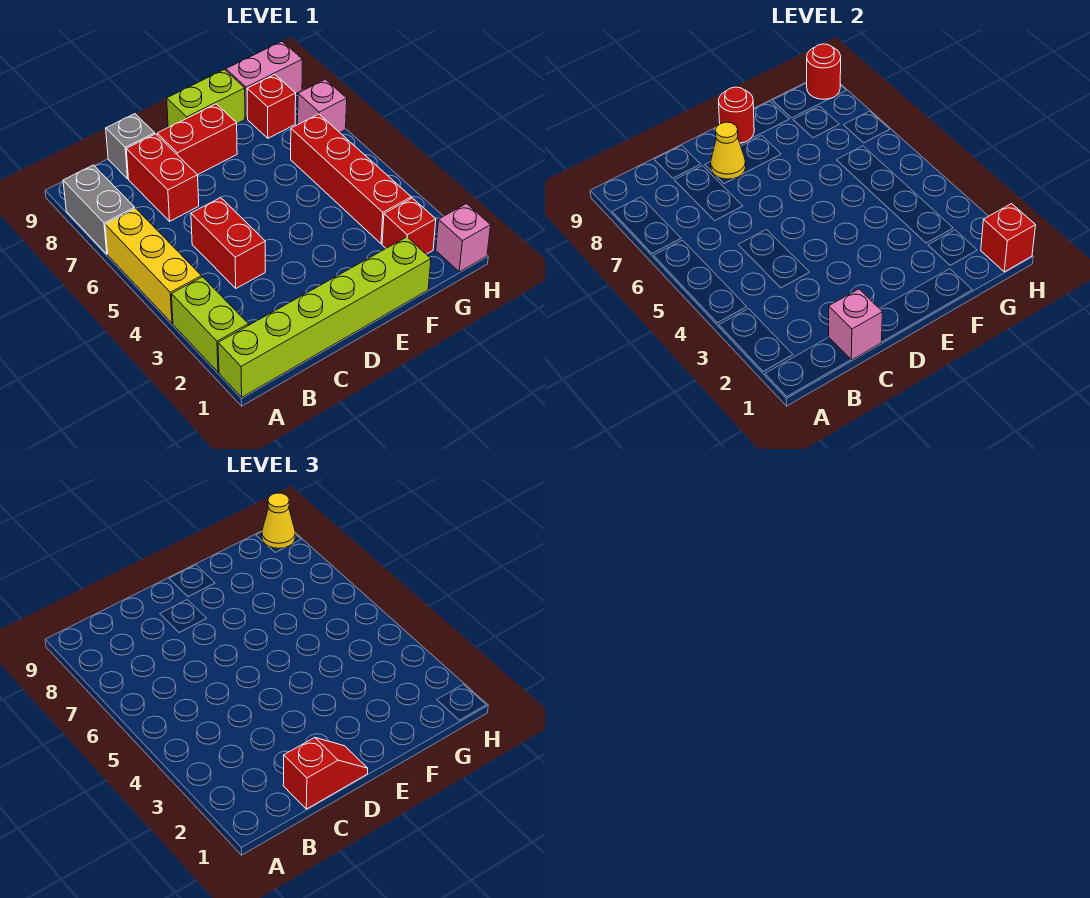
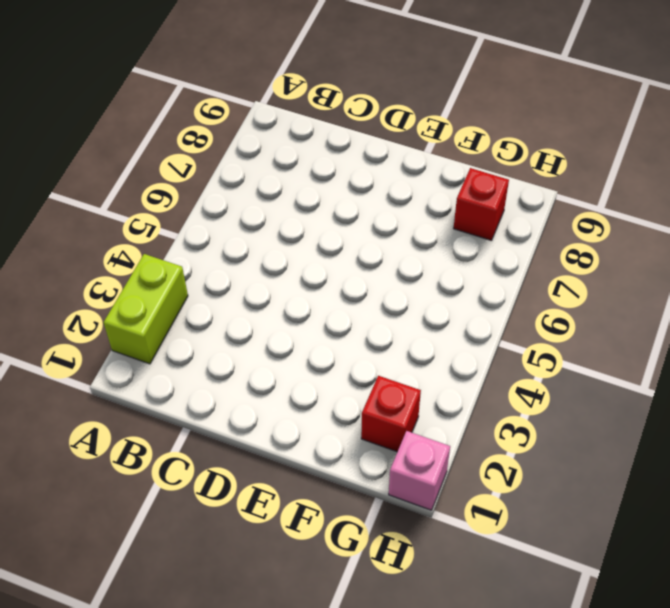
none -> lime 1x6 brick [218,237,431,397]
none -> yellow 1x3 brick [105,208,202,323]
none -> grey 1x2 brick [63,165,135,254]

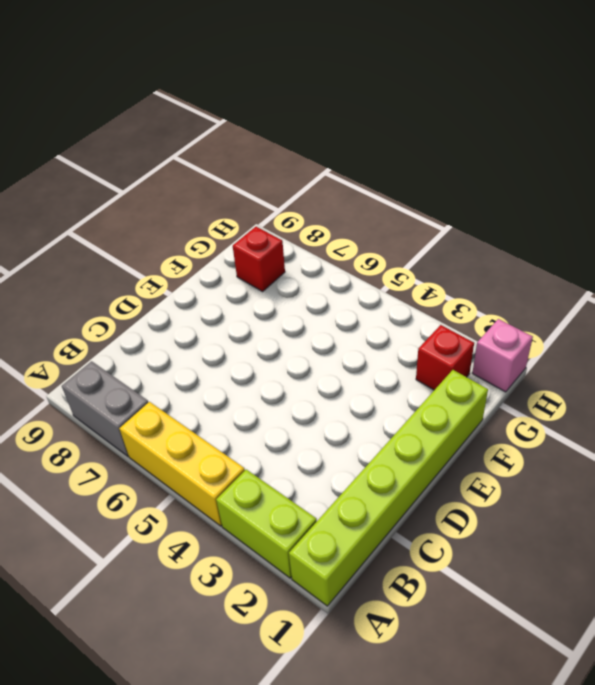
none -> red 1x2 brick [191,198,265,288]
none -> red 1x2 brick [126,134,199,221]
none -> grey 1x1 brick [106,114,155,179]

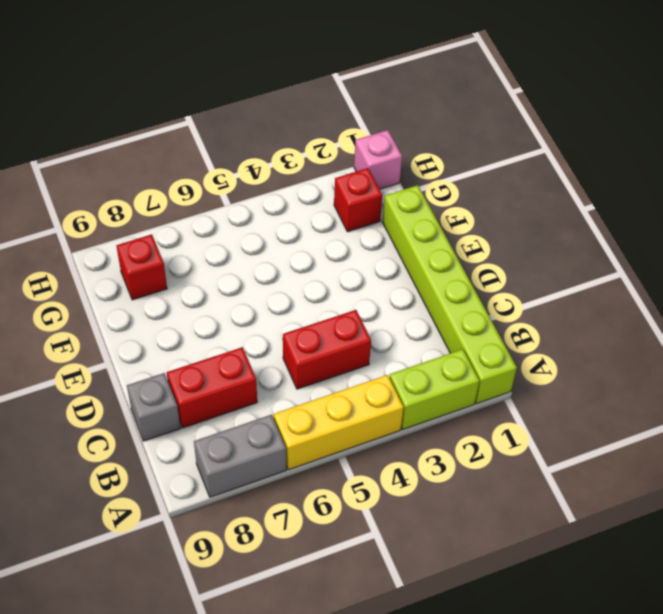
none -> red 1x2 brick [157,104,237,175]
none -> lime 1x2 brick [167,70,245,127]
none -> red 1x4 brick [291,114,411,244]

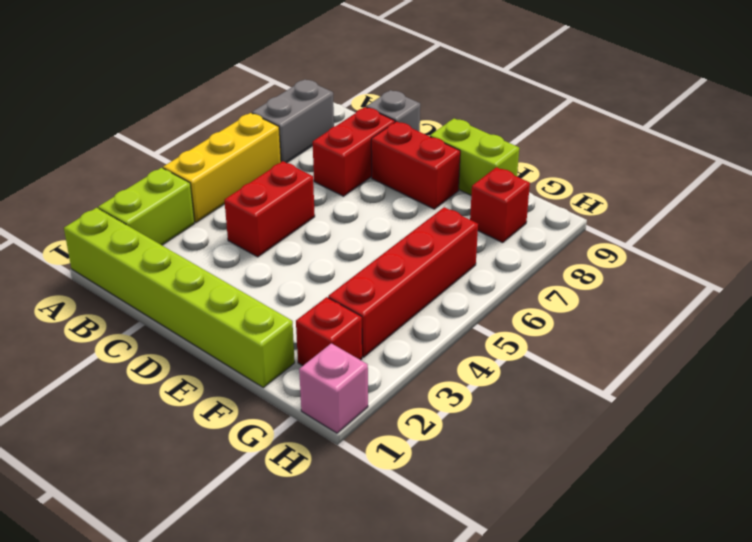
none -> pink 1x2 brick [226,41,303,118]
none -> pink 1x1 brick [298,79,347,132]
none -> pink 1x1 brick [828,289,883,360]

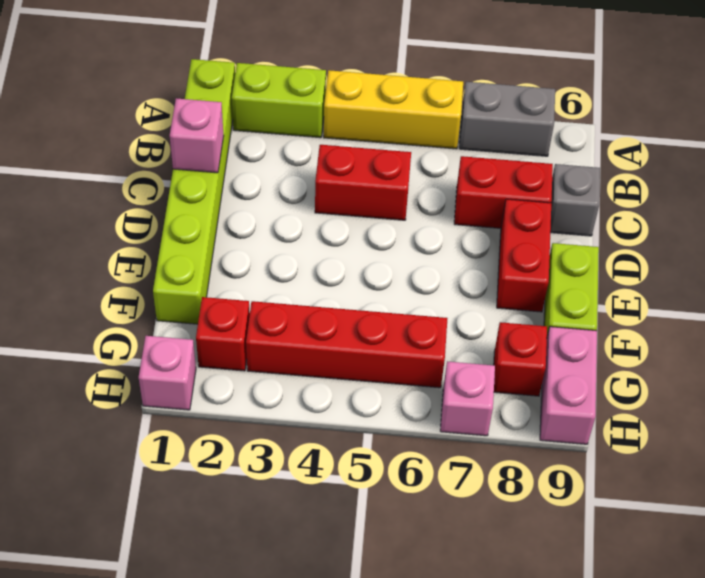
none -> yellow 1x1 cone [711,122,746,179]
none -> red 1x1 round brick [719,87,754,143]
none -> red 1x1 brick [981,204,1036,272]

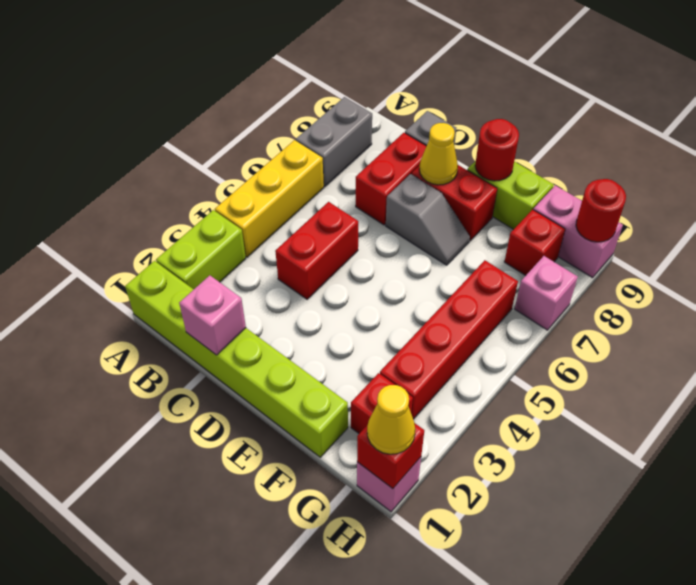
grey 1x2 slope [386,174,470,265] -> none
yellow 1x1 cone [367,385,415,454] -> yellow 1x1 cone moved to [262,493,295,548]
none -> red 1x2 slope [283,738,368,809]

